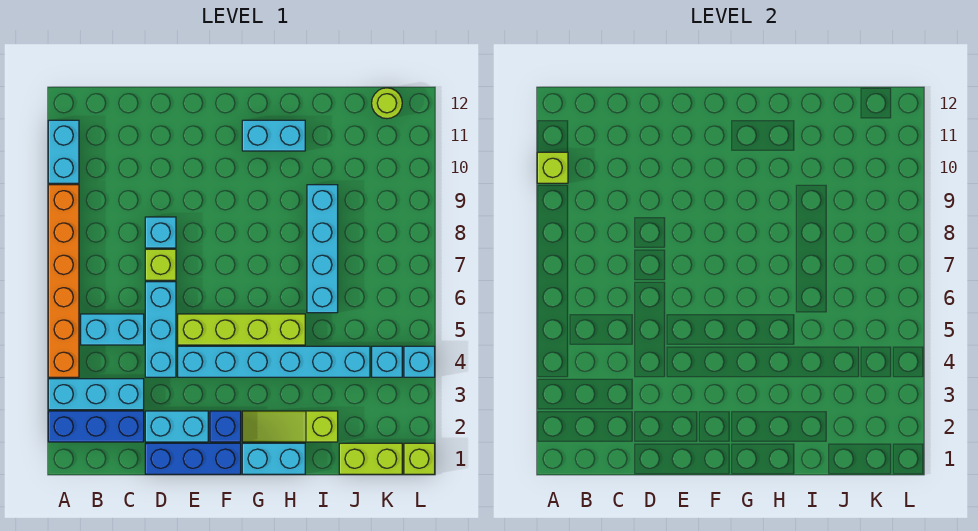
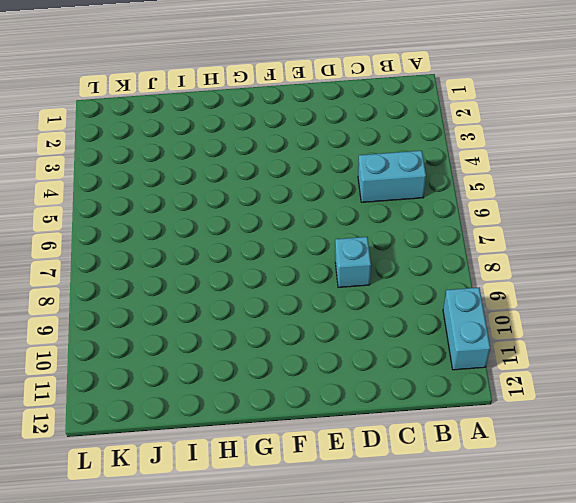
none -> blue 1x3 brick [48,411,144,442]
none -> cyan 1x3 brick [48,379,144,410]
none -> orange 1x6 brick [48,185,79,377]

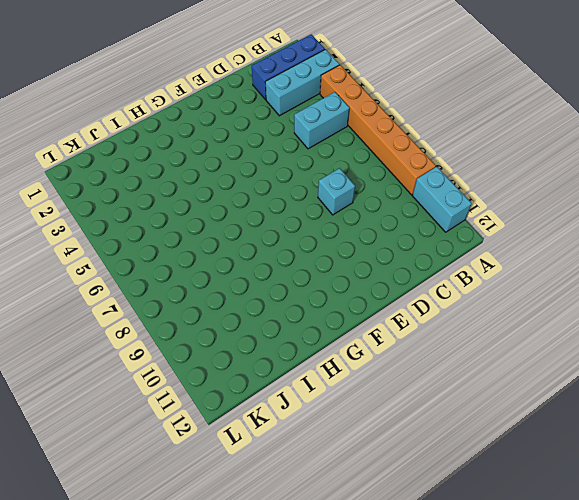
none -> blue 1x3 brick [145,443,241,474]
none -> cyan 1x2 brick [145,411,208,442]
none -> cyan 1x3 brick [145,282,176,377]

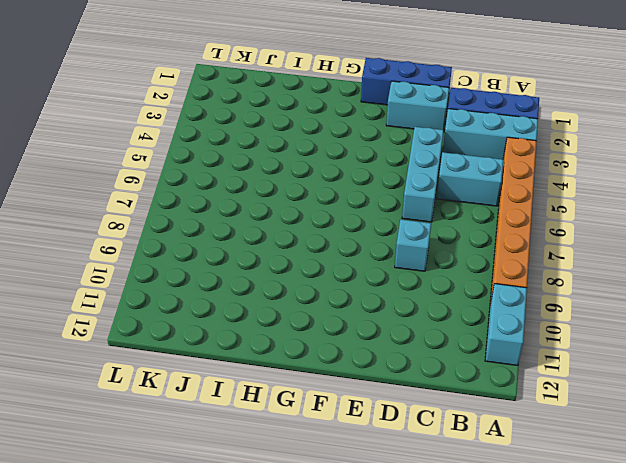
none -> lime 1x1 brick [145,249,176,280]
none -> cyan 1x6 brick [178,346,370,377]
none -> lime 1x4 brick [178,314,305,345]

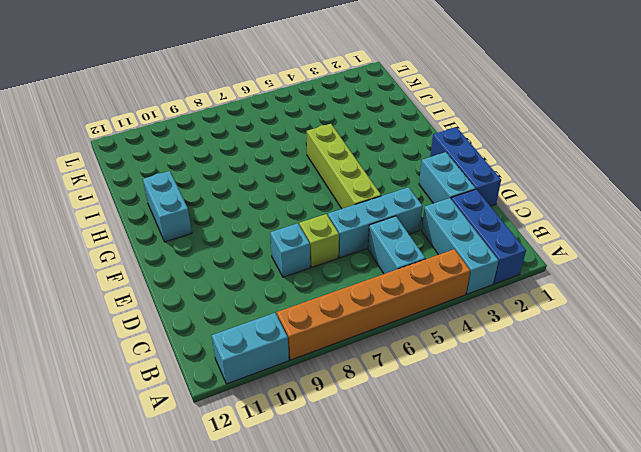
none -> cyan 1x6 brick [178,346,370,377]
none -> blue 1x1 brick [210,411,241,442]
none -> cyan 1x2 brick [242,443,305,474]

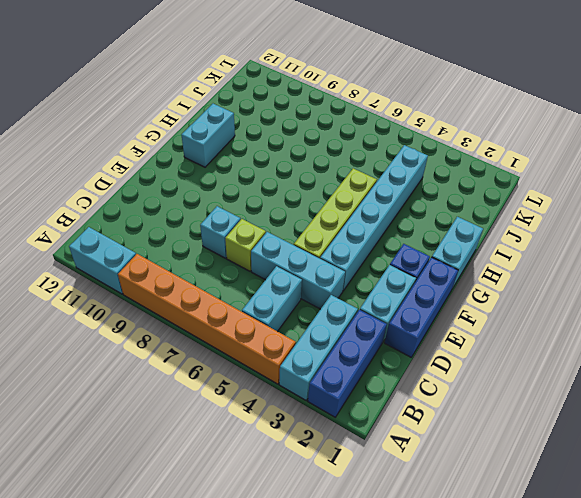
none -> lime 1x3 slope [242,411,338,442]
none -> cyan 1x4 brick [307,185,338,313]
none -> lime 1x2 brick [339,443,402,474]

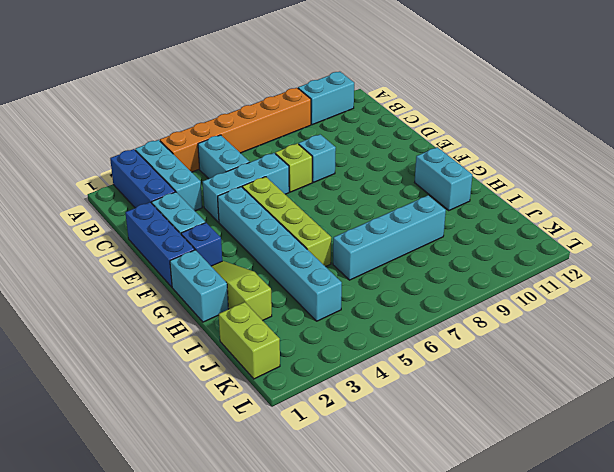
none -> cyan 1x1 brick [372,346,402,377]
none -> lime 1x1 round brick [372,88,402,119]
none -> lime 1x1 brick [404,443,435,474]

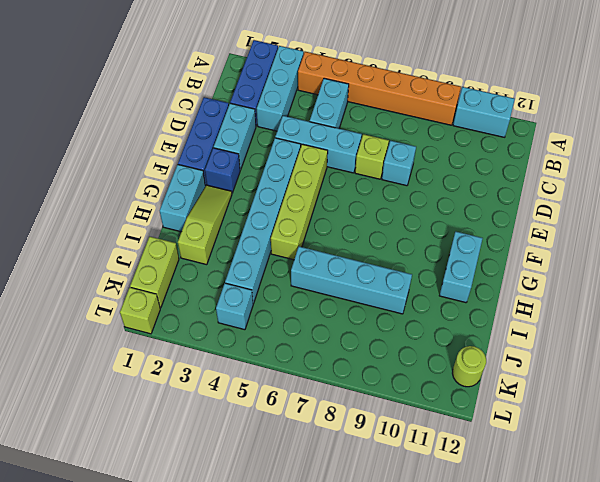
none -> cyan 1x1 brick [404,346,435,377]
none -> lime 1x1 brick [537,152,568,183]

